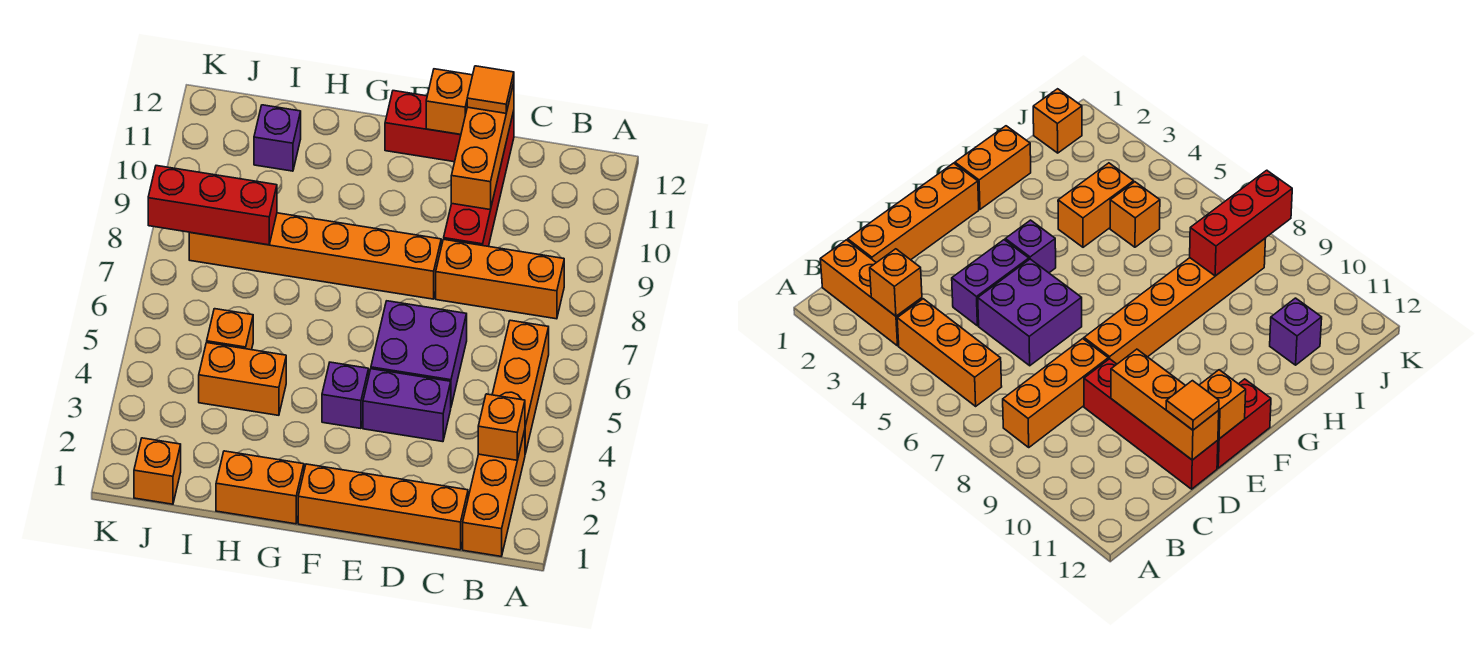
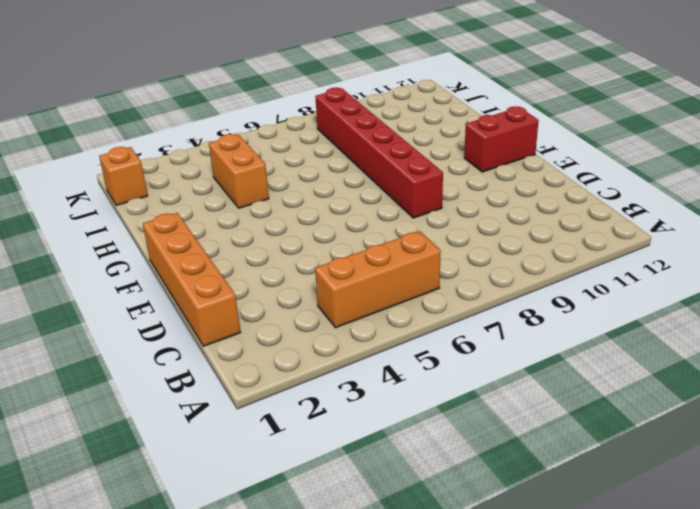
red 1x6 brick [315,88,443,218] -> orange 1x6 brick [189,213,441,299]
red 1x2 brick [464,106,539,172] -> red 1x2 brick turned to [385,91,461,162]
none -> orange 1x3 brick [463,430,525,556]
none -> orange 1x3 brick [436,239,564,319]
none -> purple 1x2 brick [363,369,451,442]

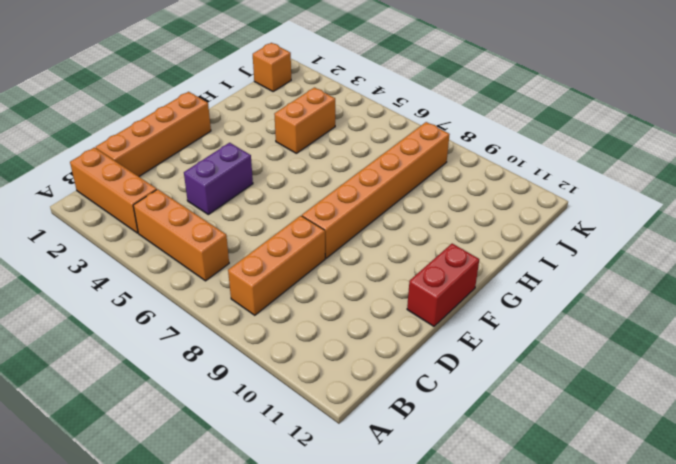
none -> purple 2x2 brick [371,301,467,406]
none -> red 1x4 brick [444,111,514,246]
none -> purple 1x1 brick [322,362,369,429]

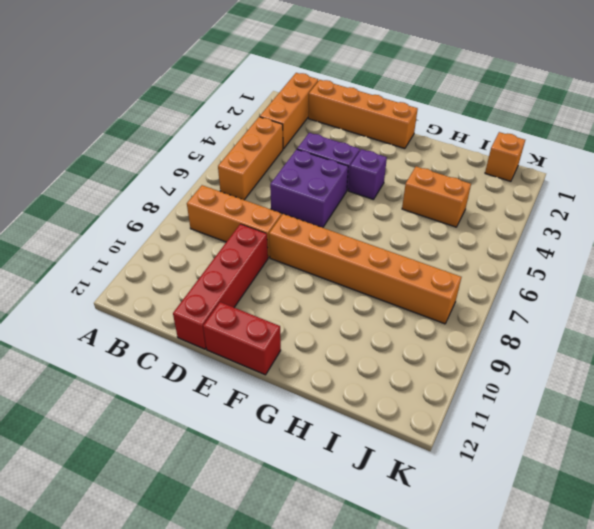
none -> orange 1x2 brick [216,451,304,524]
none -> orange 1x1 brick [207,309,253,350]
none -> purple 1x1 brick [254,105,301,171]

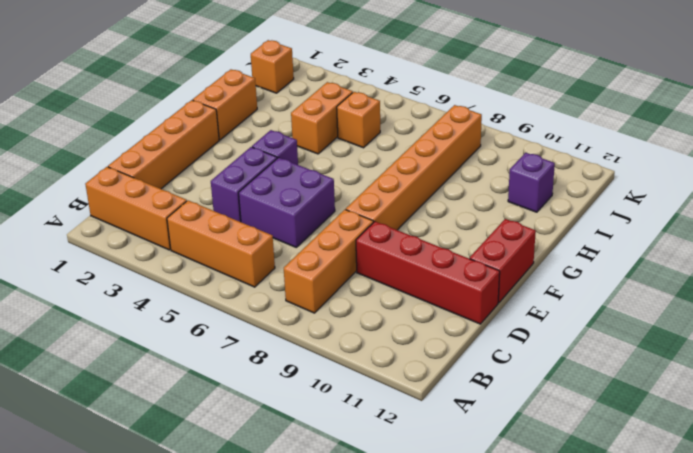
none -> orange 1x1 brick [478,394,525,460]
none -> orange 1x3 brick [451,83,514,210]
none -> orange 1x1 brick [426,69,473,134]

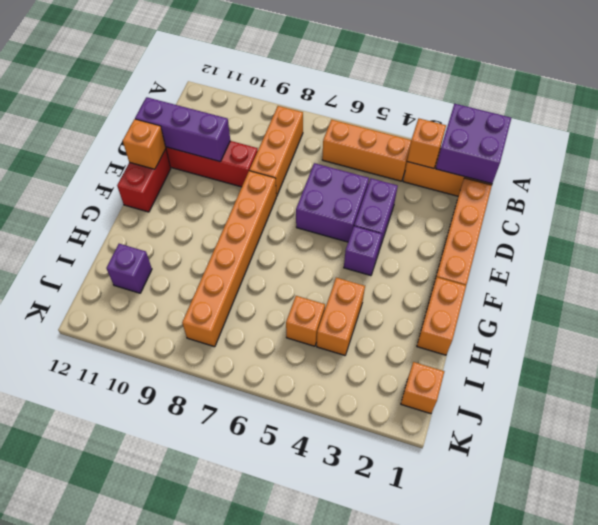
purple 2x2 brick [436,104,511,184] -> none
purple 1x3 brick [135,97,230,162] -> orange 1x3 brick [451,83,514,210]
none -> red 1x3 brick [148,166,277,245]
none -> orange 1x1 tile [467,66,514,113]

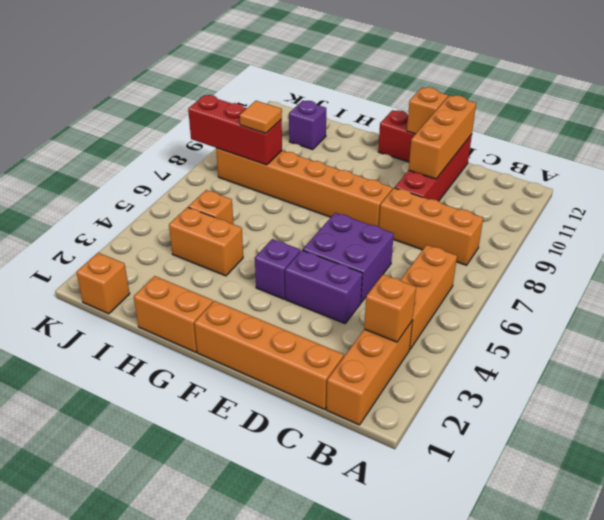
orange 1x1 tile [240,101,282,133] -> orange 1x1 tile moved to [467,66,514,113]

